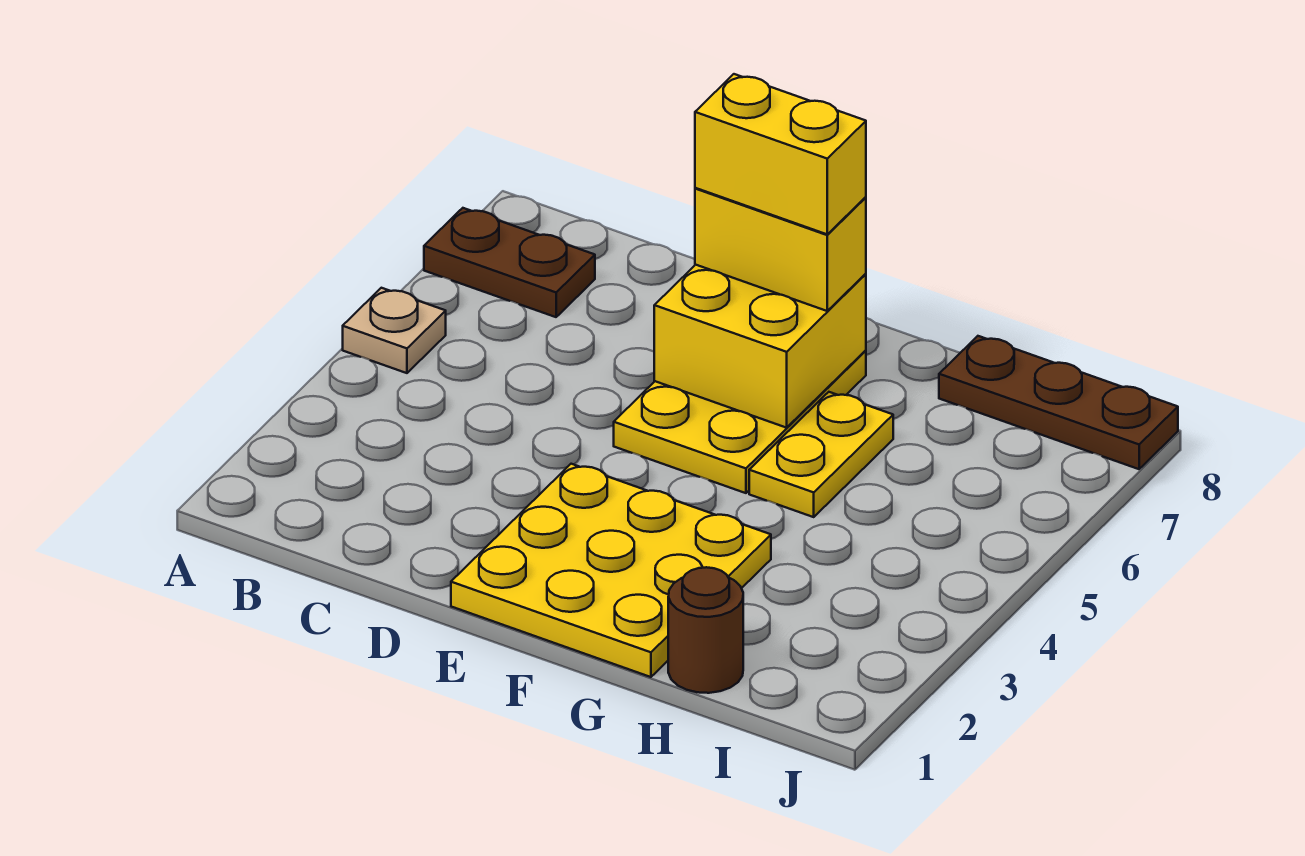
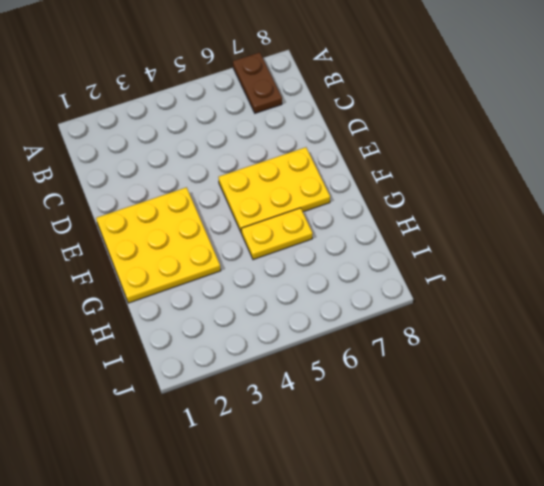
none -> tan 1x1 plate [343,288,446,373]
none -> brown 1x1 round brick [668,567,743,693]

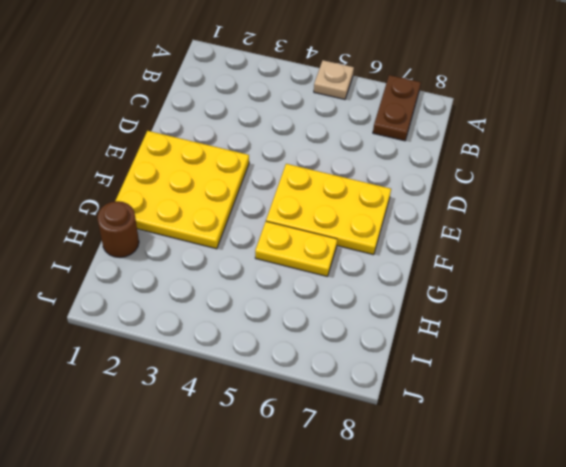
none -> brown 1x3 plate [939,336,1178,469]
none -> yellow 2x2 brick [654,265,866,428]

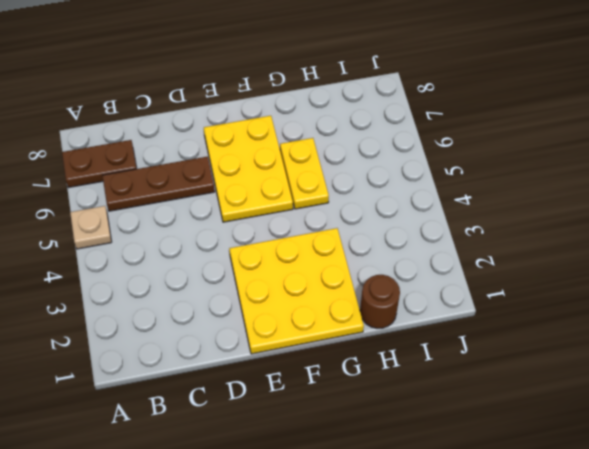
brown 1x3 plate [102,157,215,211] -> brown 1x3 plate moved to [939,336,1178,469]
none -> yellow 2x2 brick [654,265,866,428]
none -> yellow 1x2 brick [695,188,866,311]

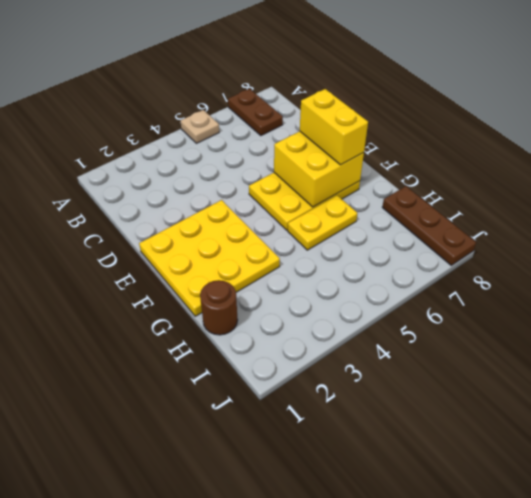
none -> yellow 1x2 brick [695,74,866,234]

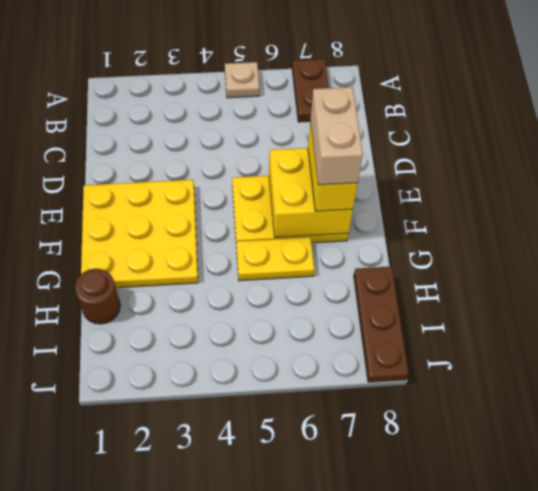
tan 1x2 brick [310,87,363,185] -> yellow 1x2 brick [695,74,866,234]

